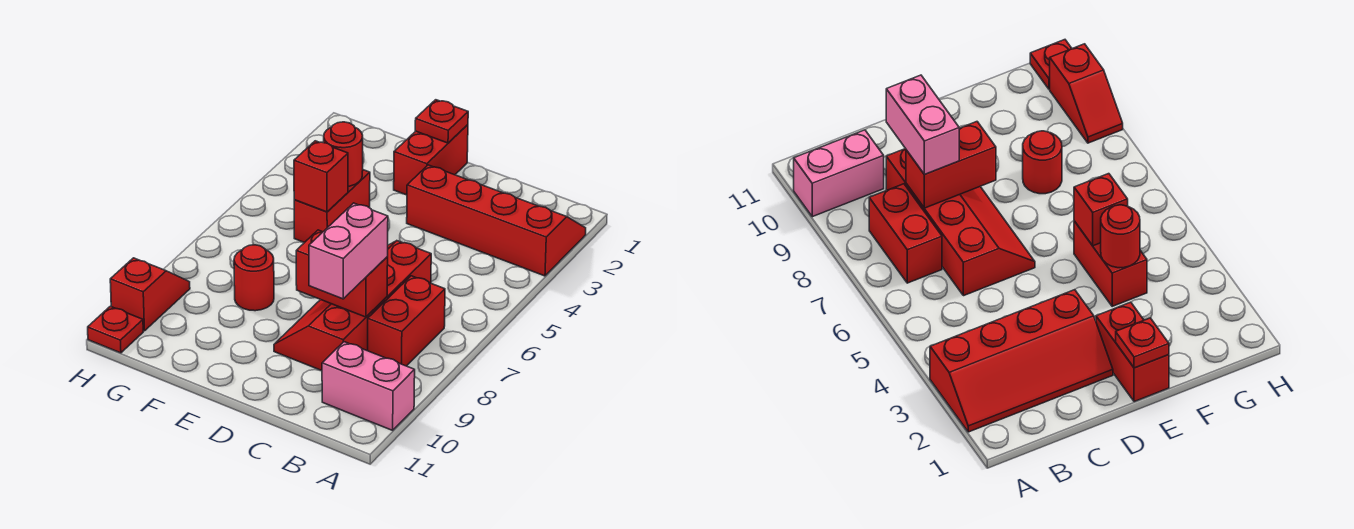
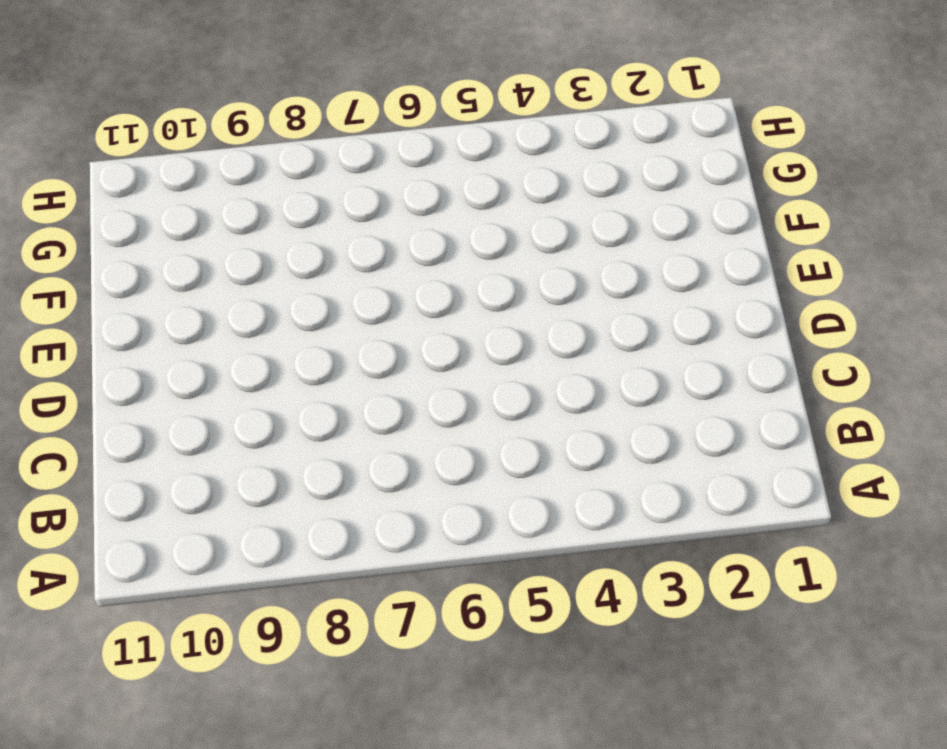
none -> red 2x4 slope [407,165,586,276]
none -> pink 1x2 brick [322,342,415,430]
none -> red 1x2 brick [368,276,445,366]

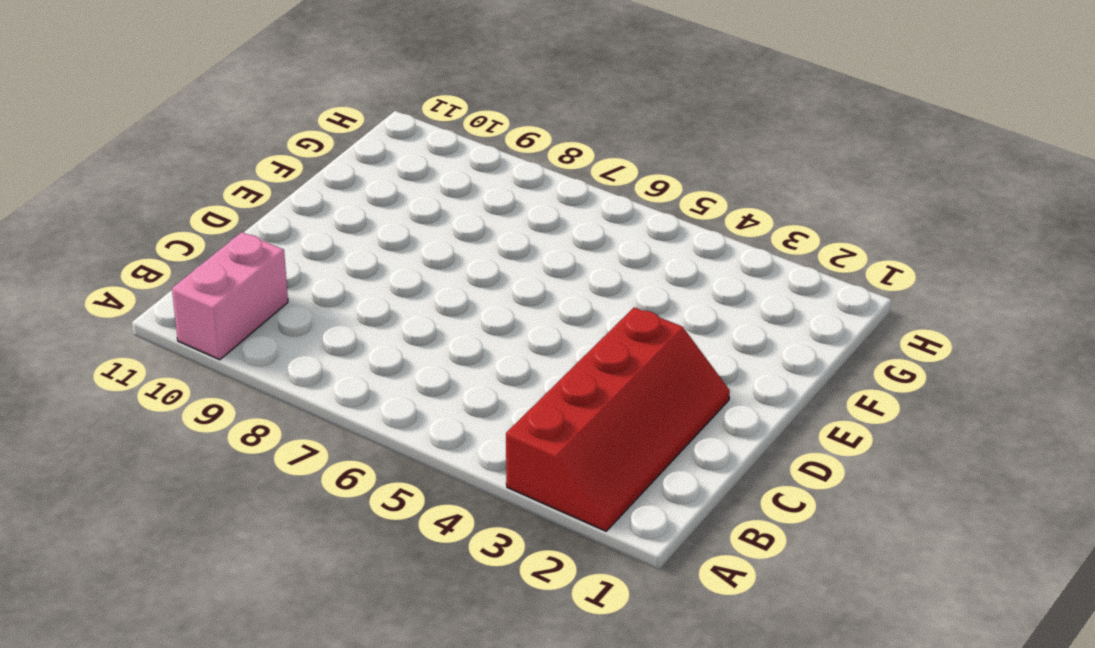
none -> red 1x2 brick [368,276,445,366]
none -> red 2x4 slope [274,241,431,371]
none -> red 1x2 brick [394,125,468,195]

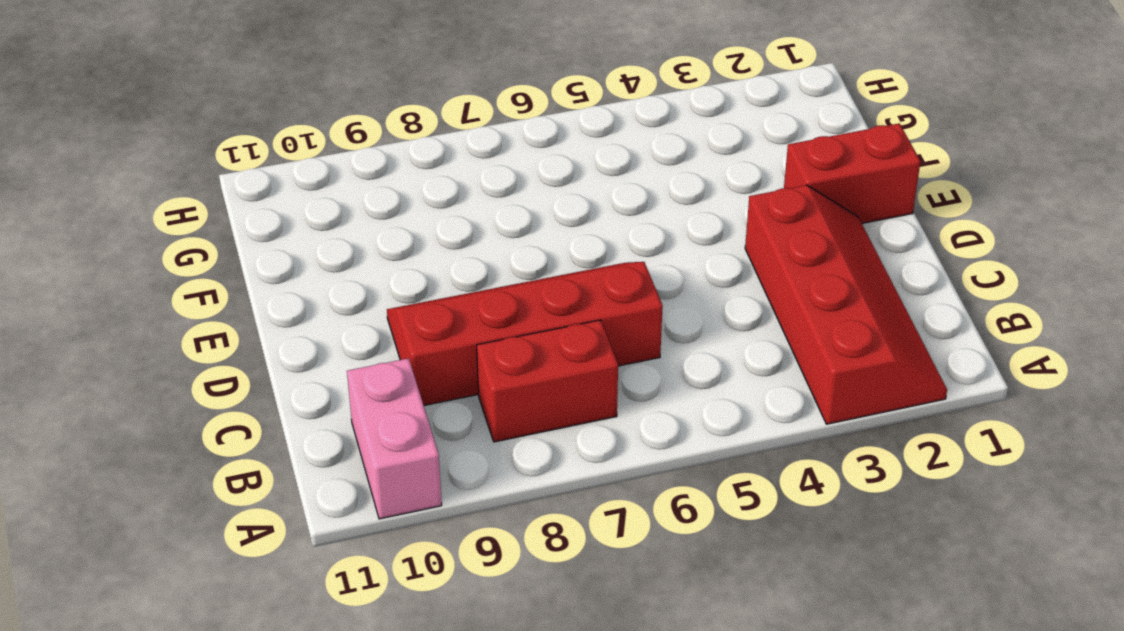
none -> red 1x2 brick [294,170,370,243]
none -> red 1x1 round brick [234,245,274,311]
none -> red 1x2 slope [110,258,190,331]

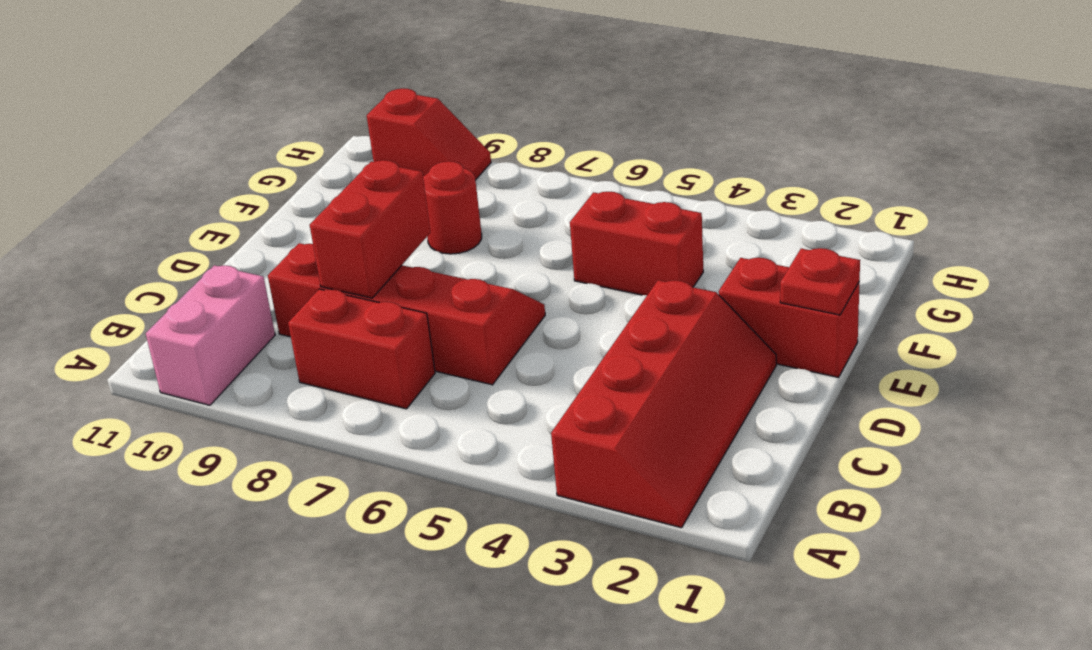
none -> red 1x1 plate [88,306,143,353]
none -> red 1x1 round brick [324,122,363,186]
none -> red 1x1 brick [294,141,348,212]

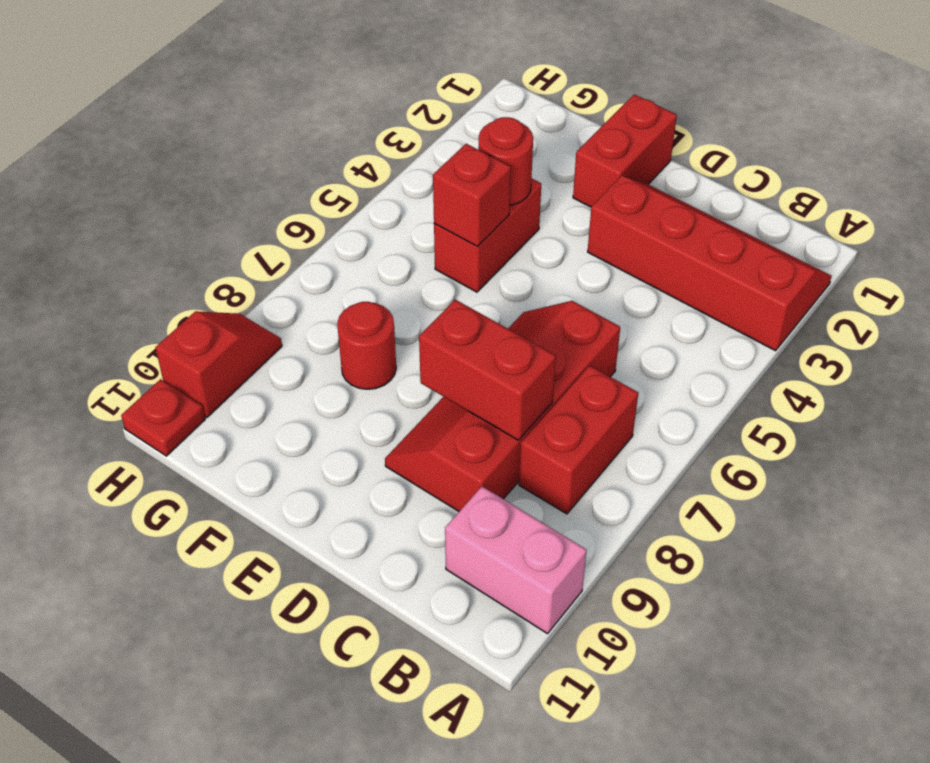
none -> red 1x1 plate [415,100,468,143]
none -> pink 1x2 brick [309,203,388,299]

